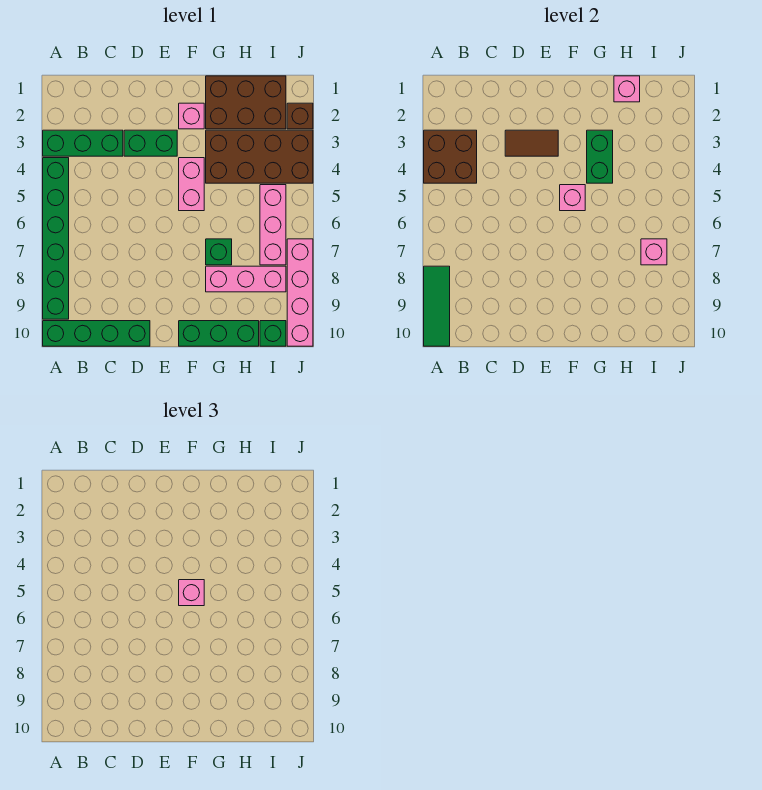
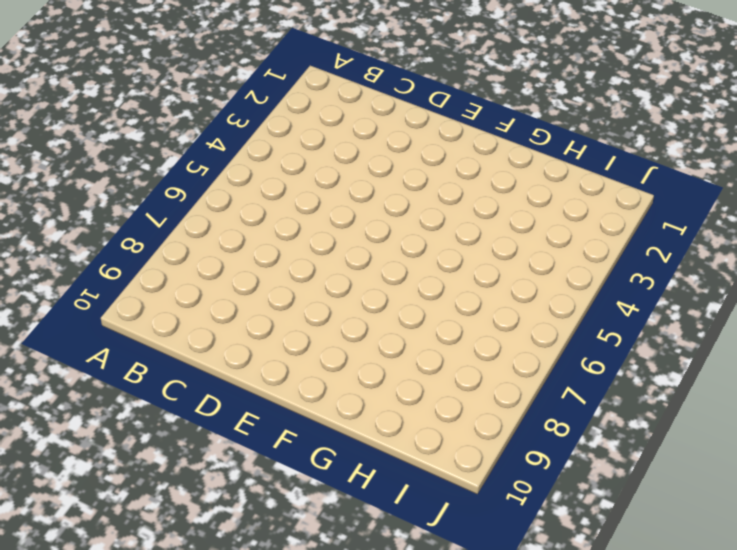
none -> green 1x3 brick [43,130,123,156]
none -> green 1x6 brick [43,158,69,319]
none -> green 1x4 brick [43,321,150,346]

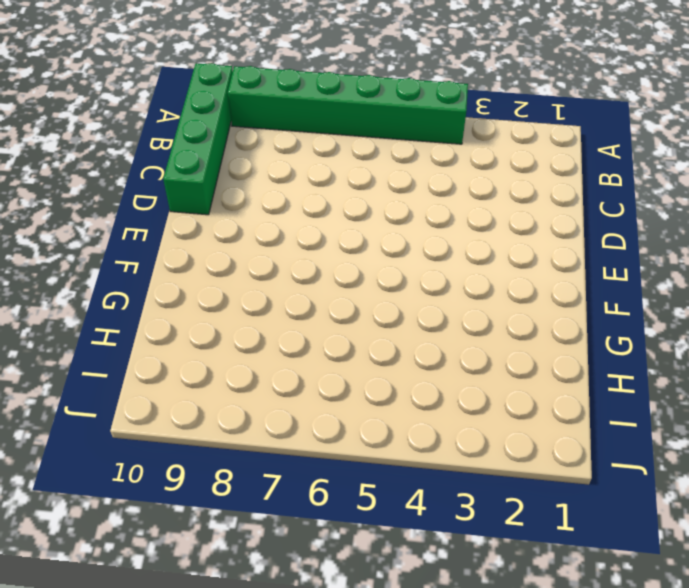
none -> green 1x3 brick [43,130,123,156]
none -> green 1x2 brick [124,130,177,156]
none -> pink 1x1 brick [179,103,204,129]

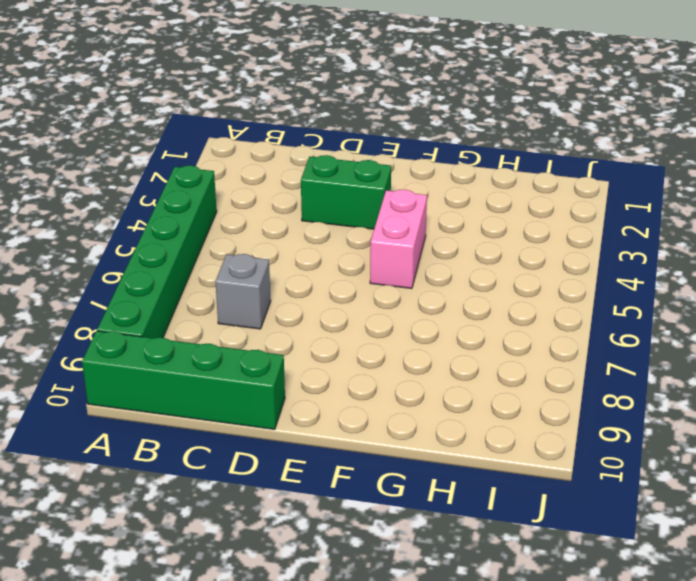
grey 1x1 brick [215,254,271,329] -> none
none -> green 1x3 brick [43,130,123,156]
none -> pink 1x1 brick [179,103,204,129]
none -> green 1x3 brick [179,321,259,346]

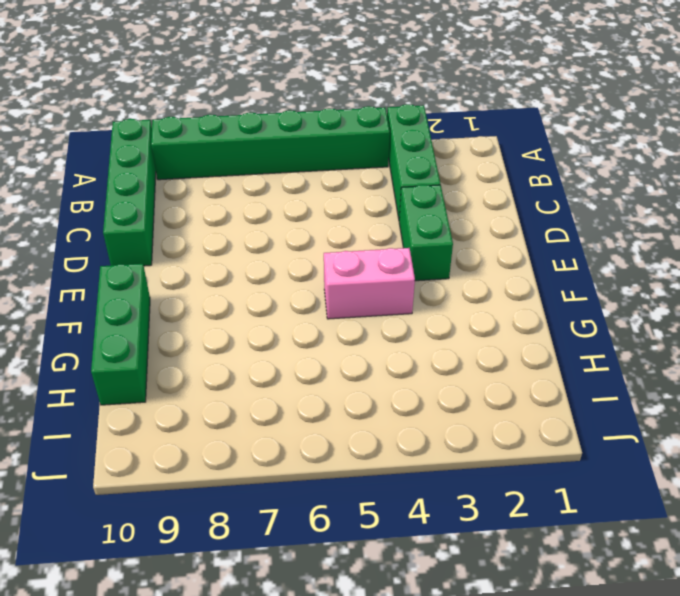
none -> pink 1x1 brick [179,103,204,129]
none -> brown 2x3 brick [206,76,286,129]
none -> brown 2x4 brick [206,130,313,183]

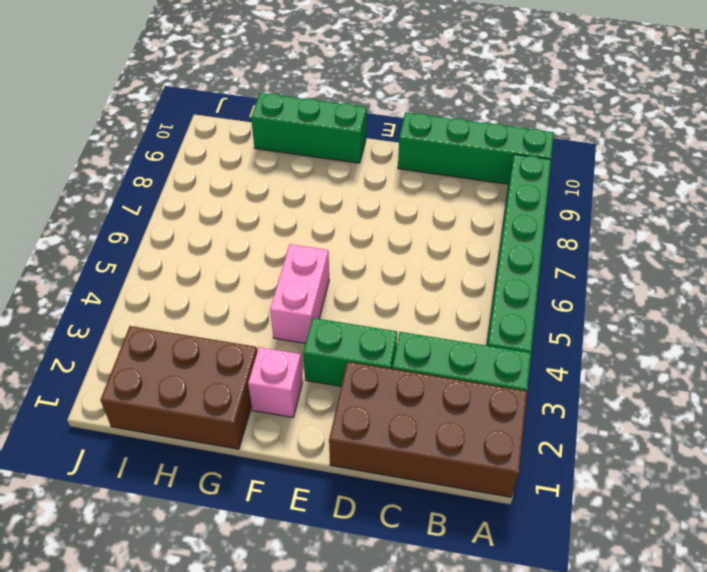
brown 2x4 brick [329,362,527,497] -> brown 2x4 brick moved to [206,130,313,183]
none -> green 1x1 brick [206,239,232,265]
none -> pink 1x3 brick [206,266,286,292]
none -> pink 1x3 brick [260,185,286,265]

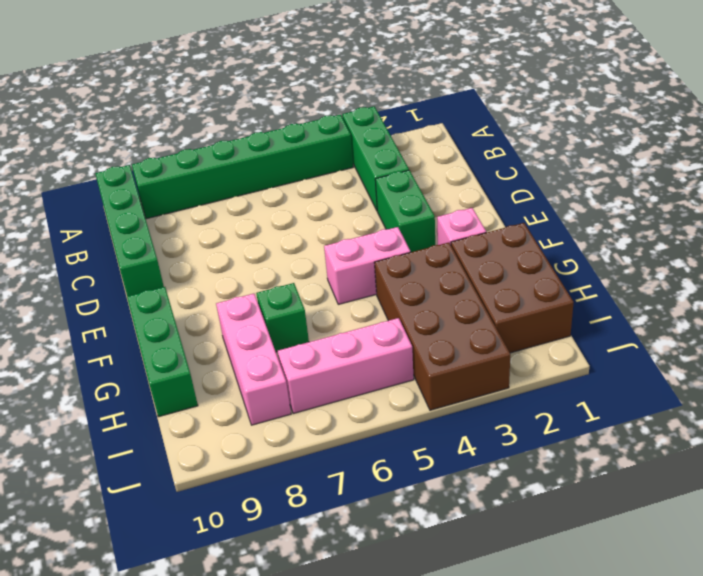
none -> green 1x1 brick [260,321,286,346]
none -> brown 1x1 brick [287,103,313,129]
none -> pink 1x4 brick [287,239,313,346]

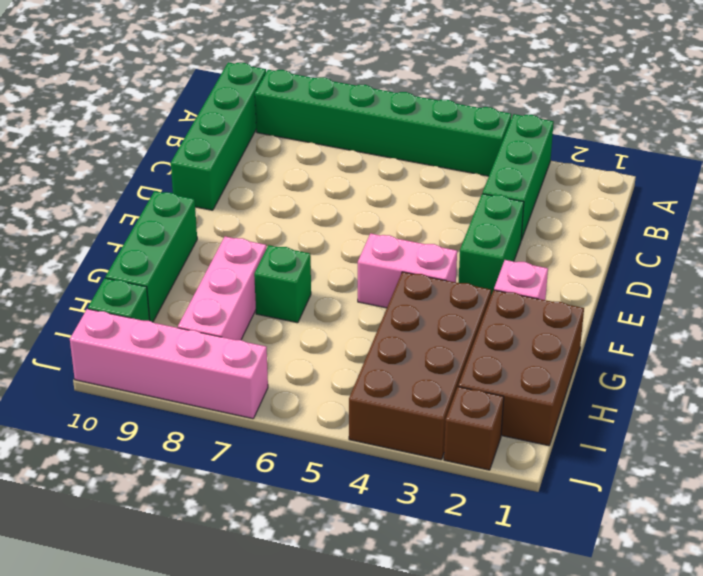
none -> pink 1x3 brick [260,185,286,265]
none -> brown 2x2 brick [424,130,477,183]
none -> green 1x3 tile [424,266,450,346]

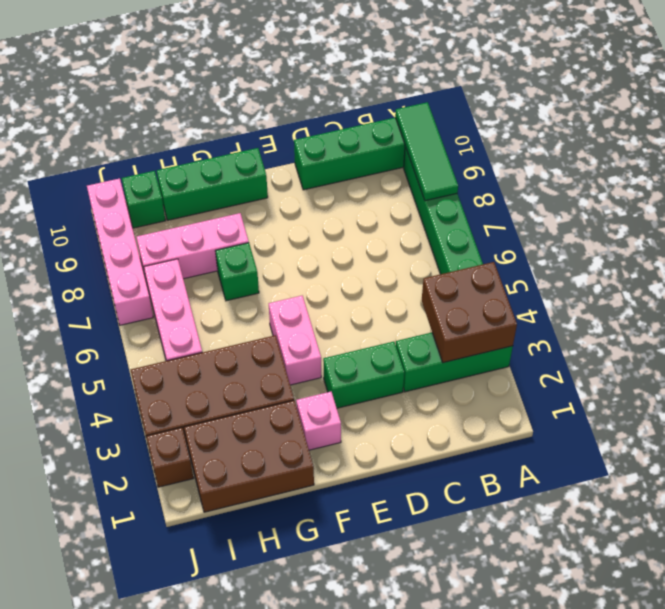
none -> brown 1x2 tile [505,130,558,156]
none -> pink 1x1 brick [560,185,585,211]
none -> green 1x2 brick [587,130,613,183]

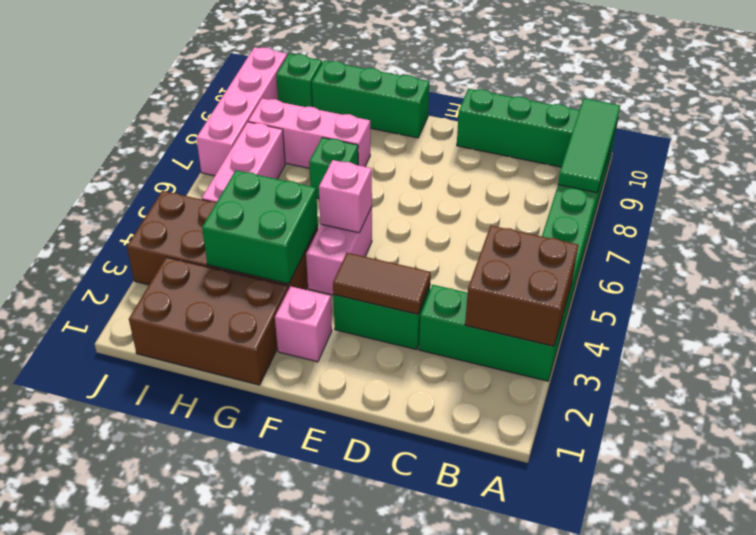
green 2x2 brick [202,170,318,284] -> green 1x2 brick [587,130,613,183]
none -> brown 1x1 brick [287,103,313,129]
none -> pink 1x1 brick [614,76,640,102]
none -> pink 1x1 brick [641,239,667,265]

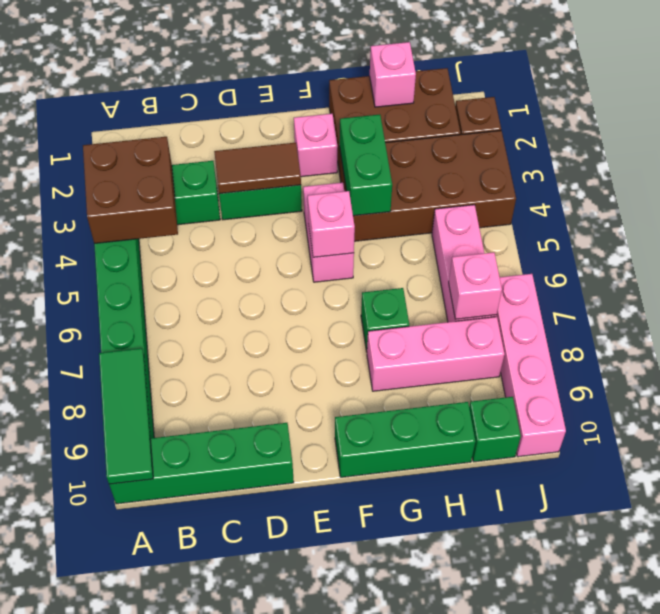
none -> pink 1x1 brick [179,580,204,606]

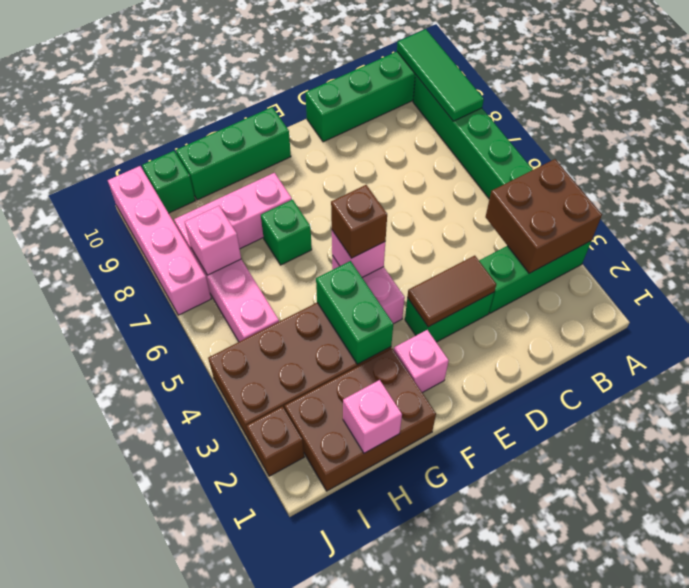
brown 1x1 brick [331,185,387,258] -> pink 1x1 brick [179,580,204,606]

